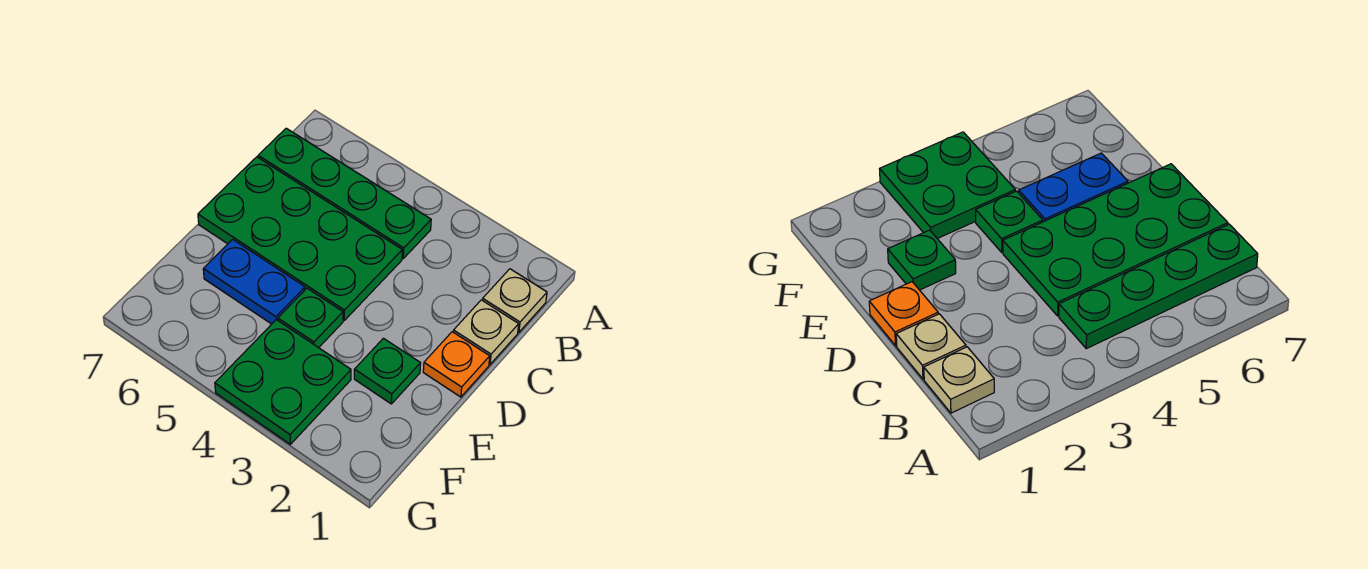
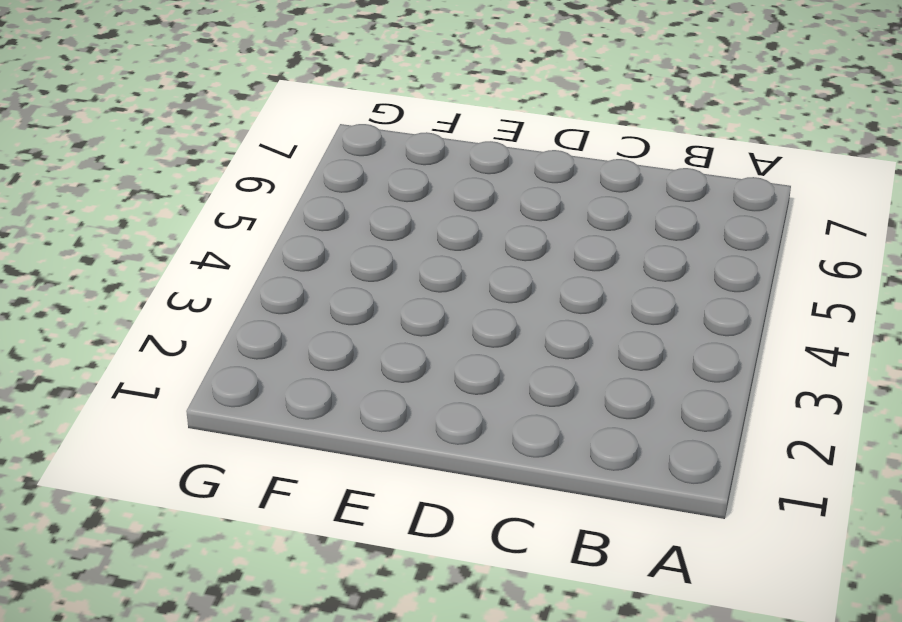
none -> tan 1x1 plate [482,269,547,332]
none -> green 1x4 plate [258,128,431,258]

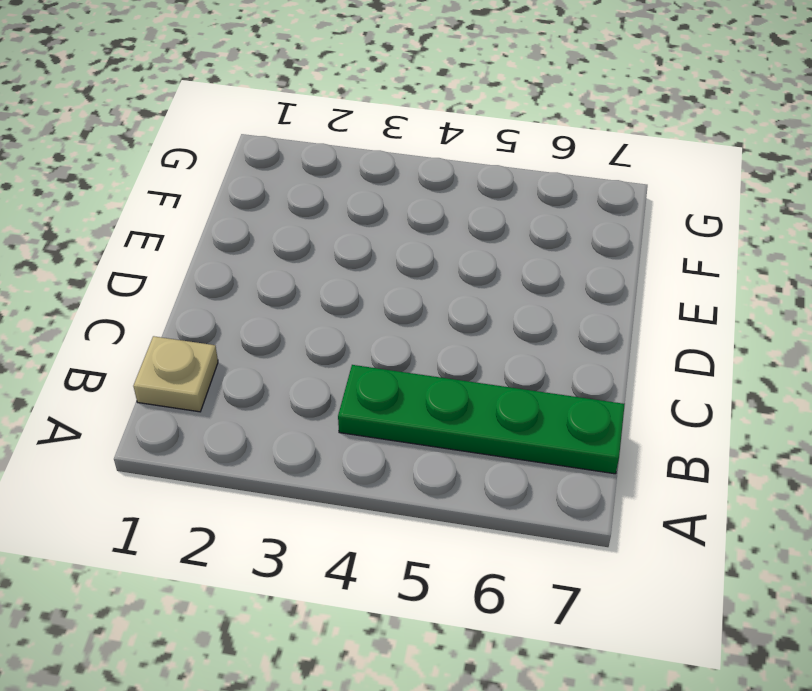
none -> tan 1x1 plate [453,300,519,364]
none -> green 2x4 plate [198,157,402,320]

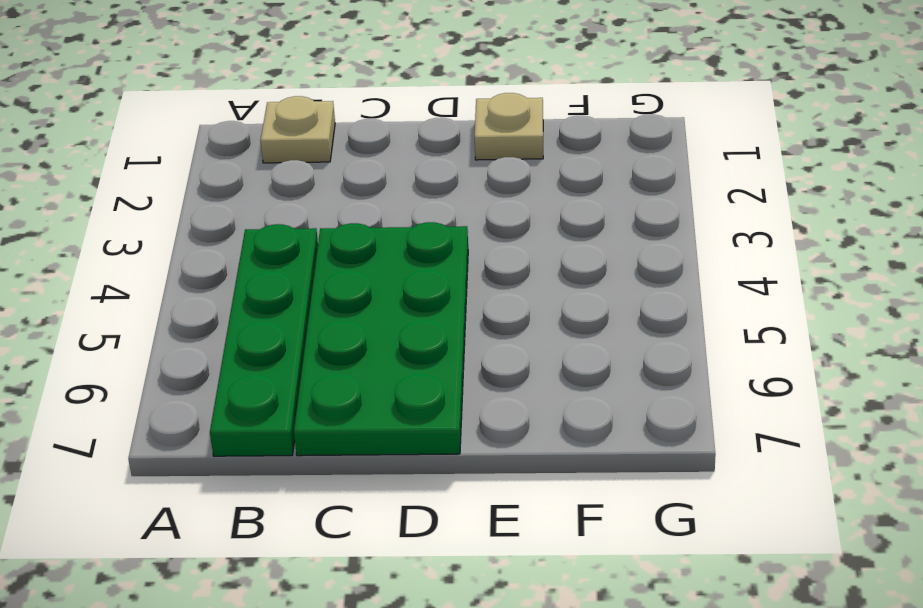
tan 1x1 plate [475,93,543,160] -> tan 1x1 plate moved to [453,300,519,364]
none -> orange 1x1 plate [423,332,490,397]
none -> green 1x1 plate [354,338,421,404]

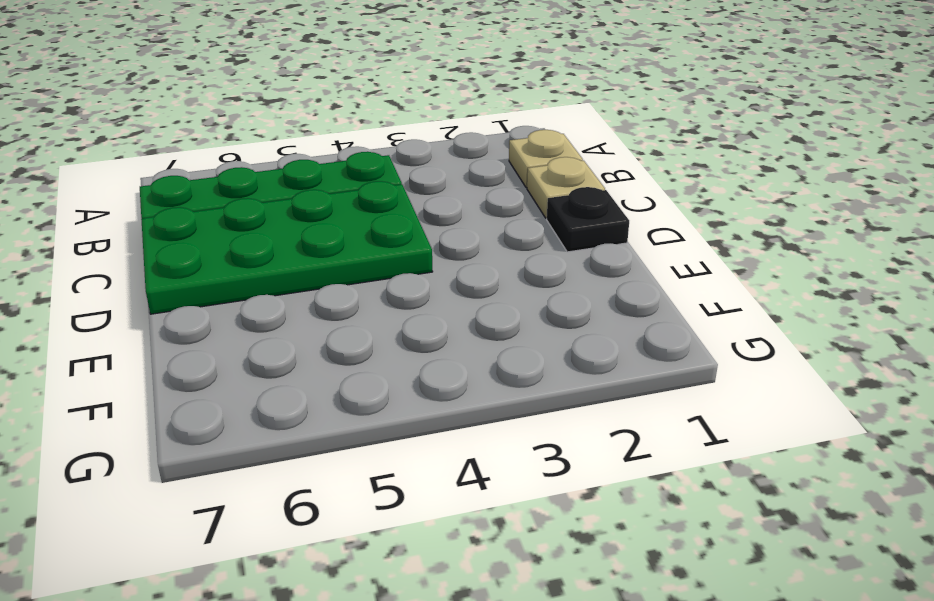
black 1x1 plate [547,187,629,252] -> orange 1x1 plate [423,332,490,397]
none -> green 1x1 plate [354,338,421,404]
none -> green 1x1 plate [278,288,343,348]

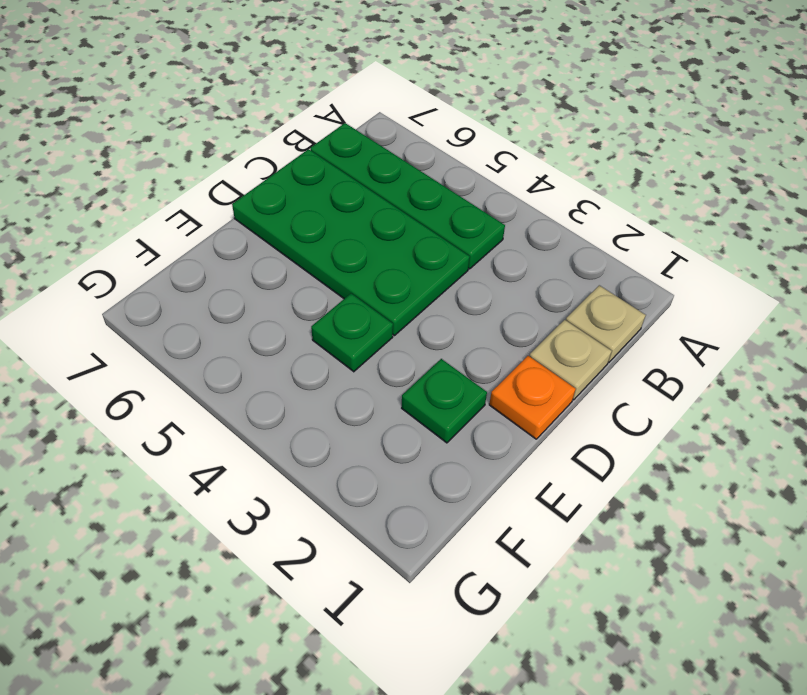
none -> blue 1x2 plate [203,239,305,324]
none -> green 2x2 plate [215,320,351,444]

